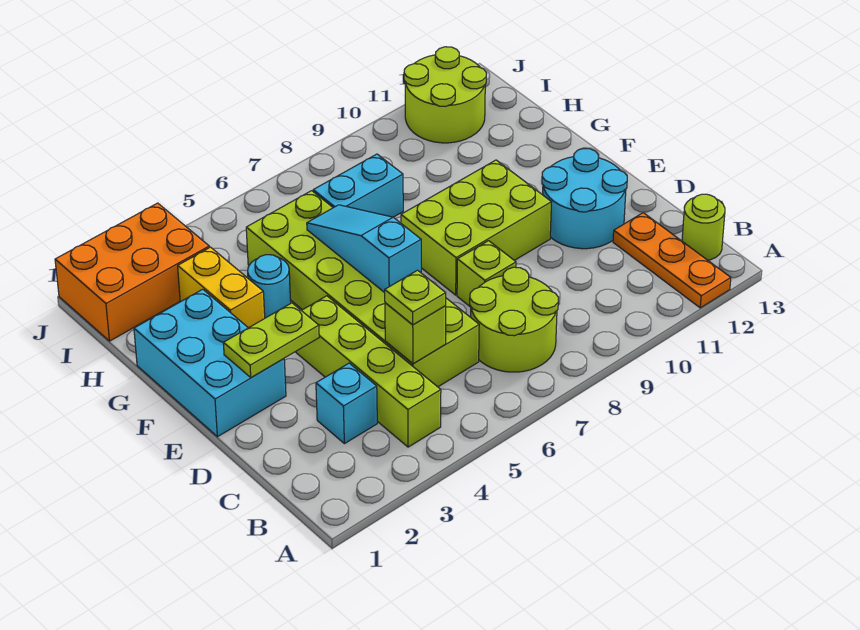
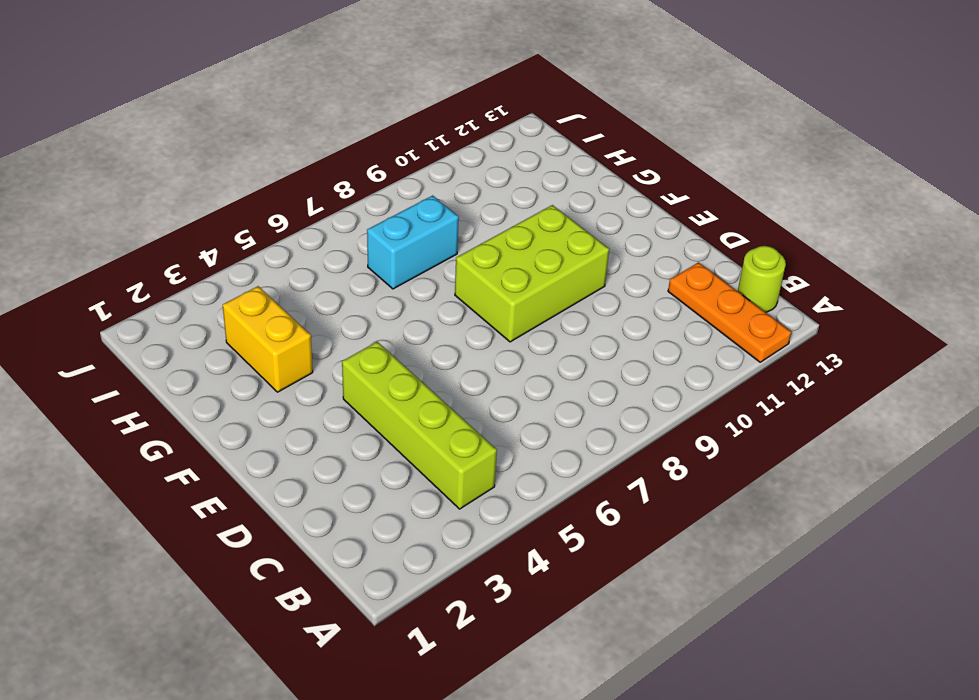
none -> lime 2x2 round brick [470,267,558,372]
none -> cyan 1x1 brick [316,363,377,444]
none -> lime 2x6 brick [246,191,479,387]

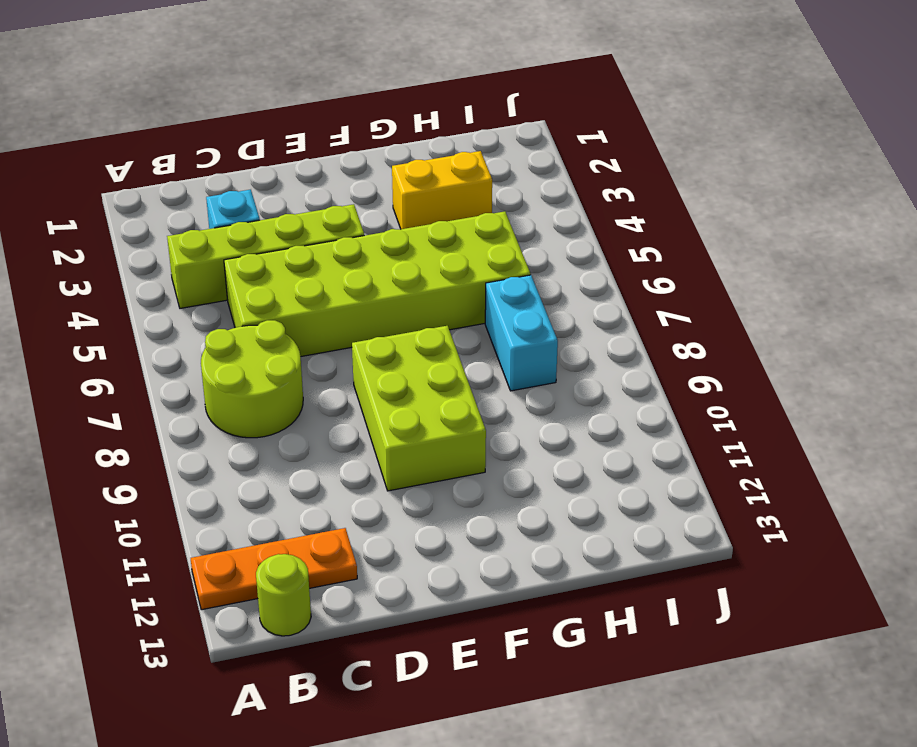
none -> lime 1x1 brick [457,241,516,307]
none -> cyan 2x2 round brick [542,149,627,249]
none -> cyan 2x3 brick [134,289,286,437]

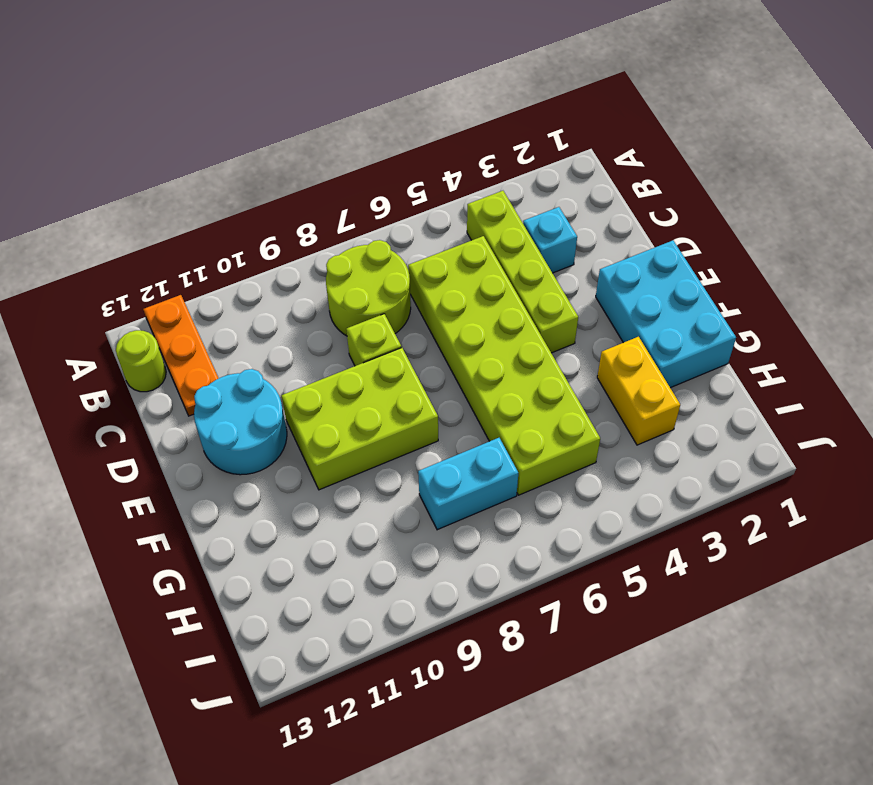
none -> cyan 1x1 round brick [248,255,291,318]
none -> orange 2x3 brick [55,203,209,341]
none -> lime 2x2 round brick [404,47,486,143]

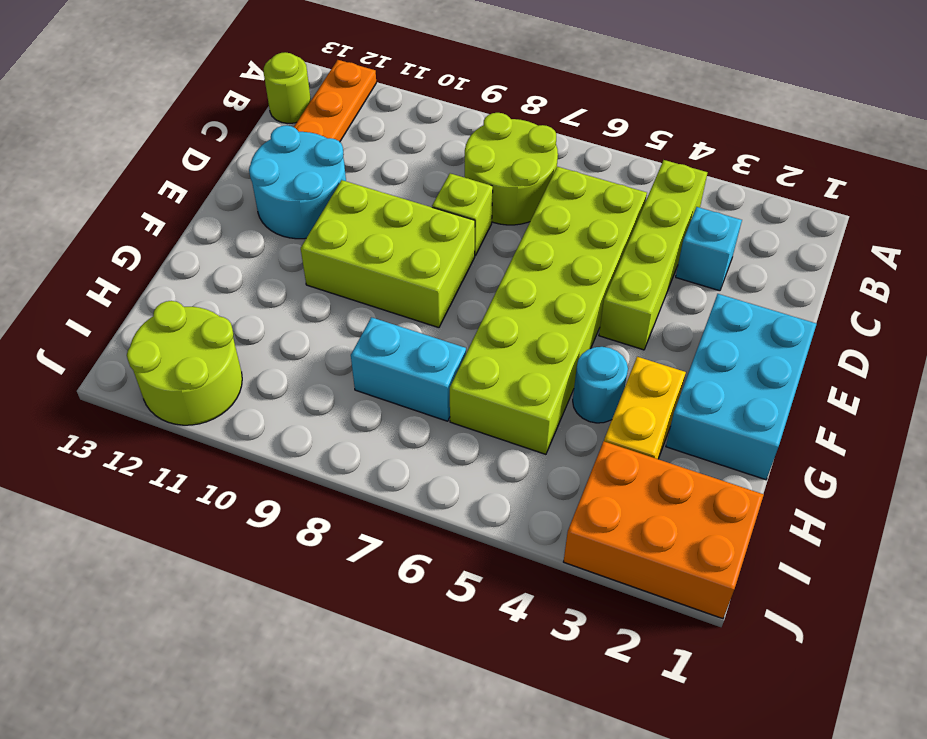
none -> lime 1x1 brick [385,303,446,364]
none -> lime 1x2 plate [223,303,319,378]
none -> cyan 1x3 slope [307,205,421,293]

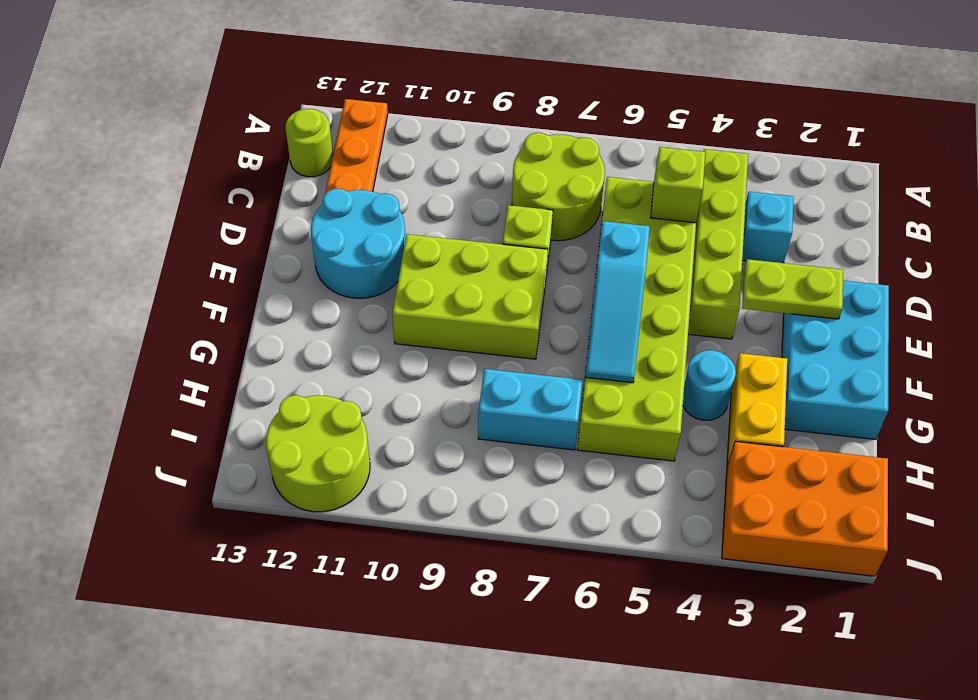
none -> lime 1x1 plate [385,270,446,325]

